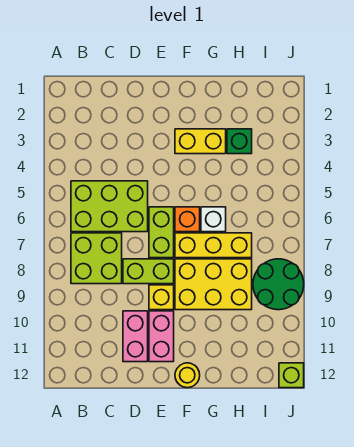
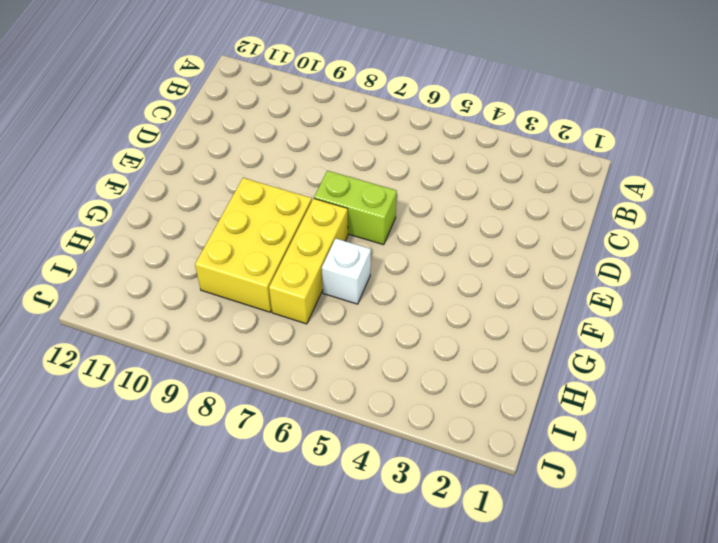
none -> lime 2x3 brick [71,181,148,232]
none -> lime 2x2 brick [71,233,122,284]
none -> lime 1x2 brick [123,259,174,284]

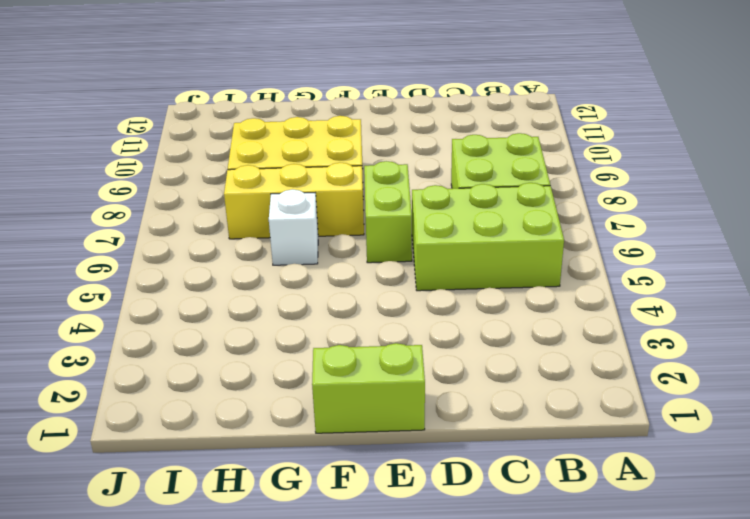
lime 1x2 brick [312,343,425,433] -> lime 1x2 brick moved to [123,259,174,284]
none -> pink 1x2 brick [123,311,148,362]
none -> yellow 1x1 brick [149,285,174,310]
none -> pink 1x2 brick [149,311,174,362]

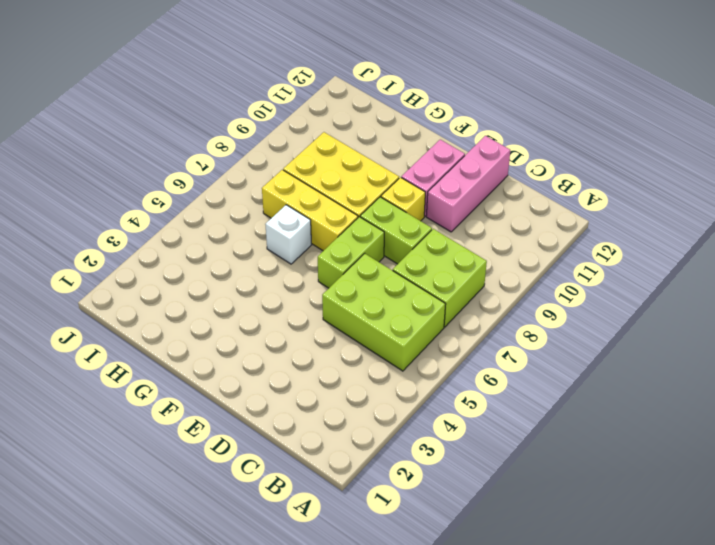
pink 1x3 brick [426,136,510,232] -> pink 1x2 brick [123,311,148,362]
none -> yellow 1x2 brick [175,129,226,154]
none -> orange 1x1 brick [175,207,200,232]
none -> yellow 1x1 round brick [175,363,200,388]

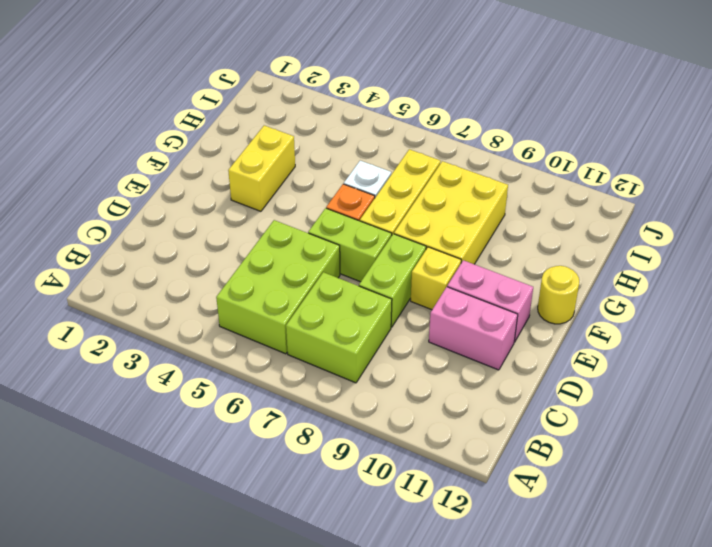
none -> green 1x1 brick [227,129,252,154]
none -> green 2x2 round brick [253,259,304,310]
none -> lime 1x1 brick [279,363,304,388]

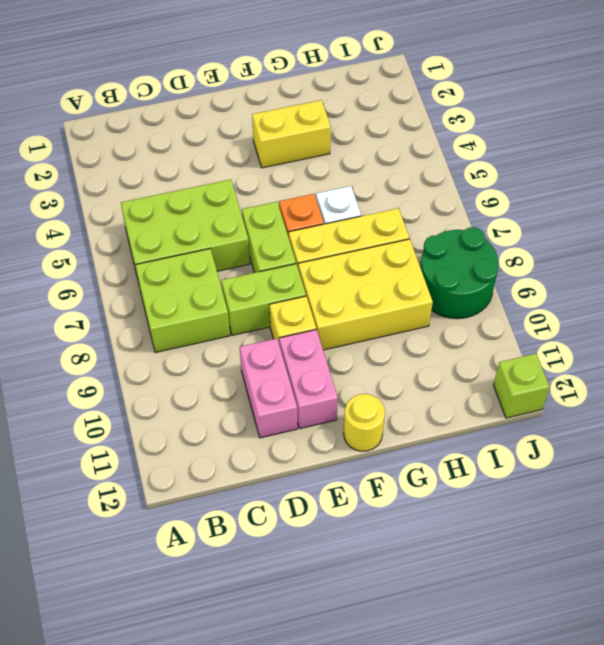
none -> green 1x1 brick [227,129,252,154]

